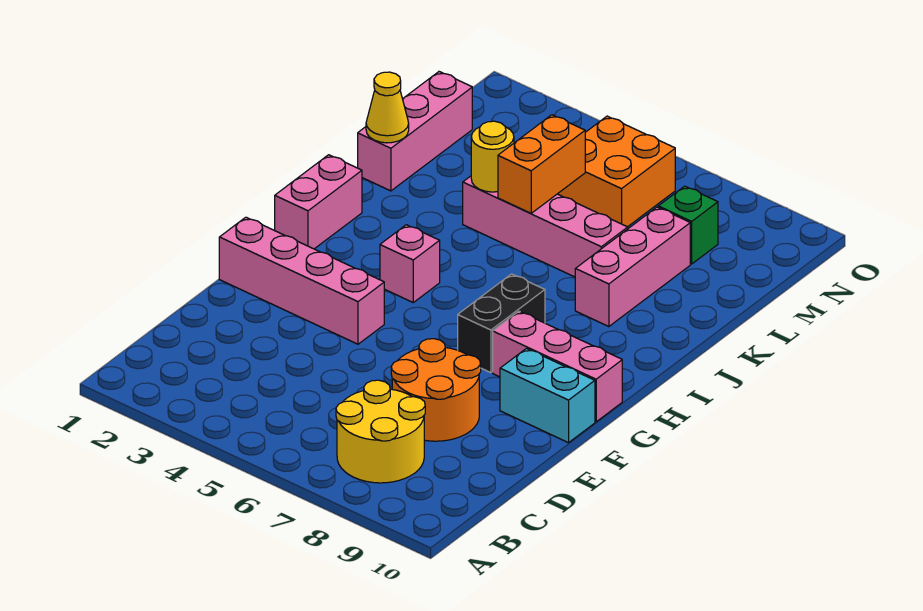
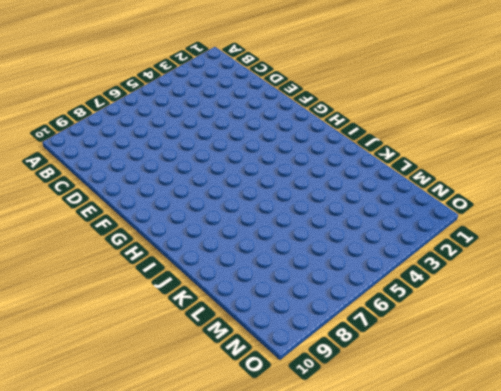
none -> yellow 2x2 round brick [336,380,425,483]
none -> orange 2x2 round brick [391,339,481,441]
none -> pink 1x4 brick [219,217,384,344]

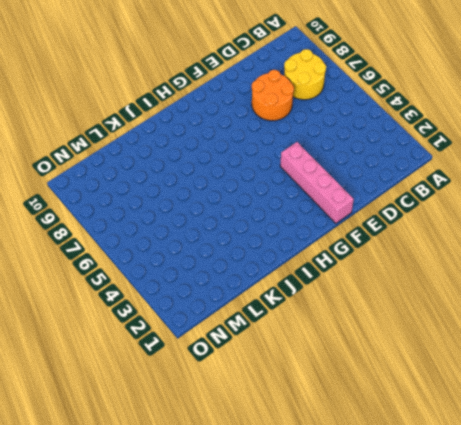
none -> cyan 1x2 brick [500,349,595,443]
none -> black 1x2 brick [458,274,545,373]
none -> pink 1x3 brick [493,311,622,422]

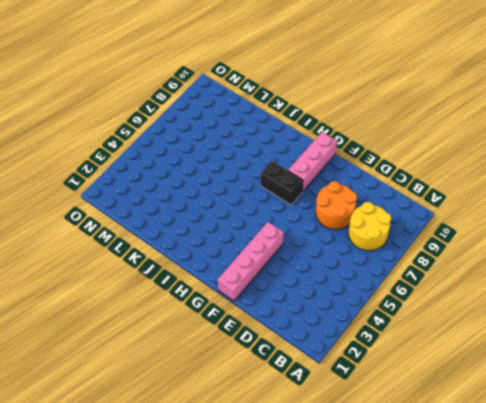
none -> cyan 1x2 brick [500,349,595,443]
none -> pink 1x2 brick [275,155,362,249]
none -> pink 1x1 brick [380,225,440,302]

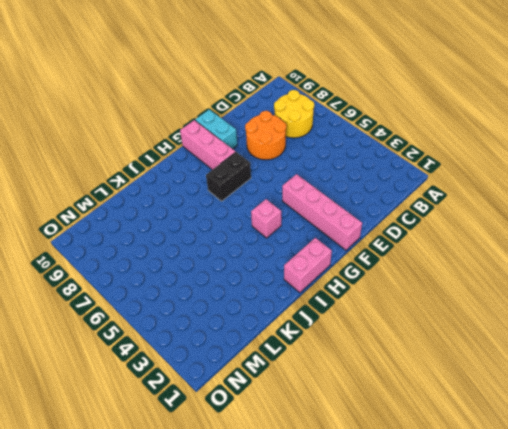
none -> pink 1x3 brick [575,207,690,327]
none -> pink 1x3 brick [358,72,472,191]
none -> pink 1x4 brick [463,176,628,277]

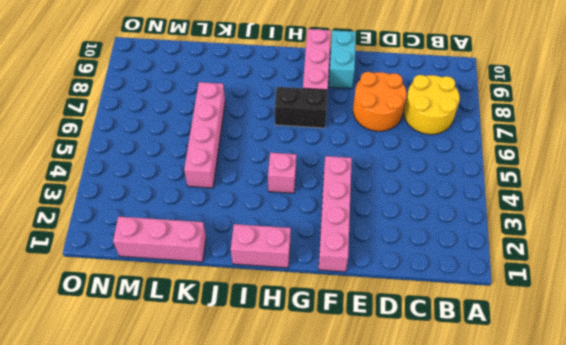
none -> pink 1x3 brick [575,207,690,327]
none -> orange 2x2 brick [558,116,675,227]
none -> green 1x1 brick [658,186,718,264]

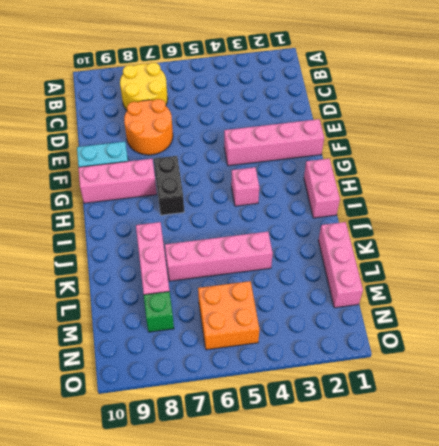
none -> yellow 1x1 cone [366,72,409,143]
none -> yellow 1x1 round brick [471,121,514,192]
none -> orange 1x2 brick [498,115,585,213]

